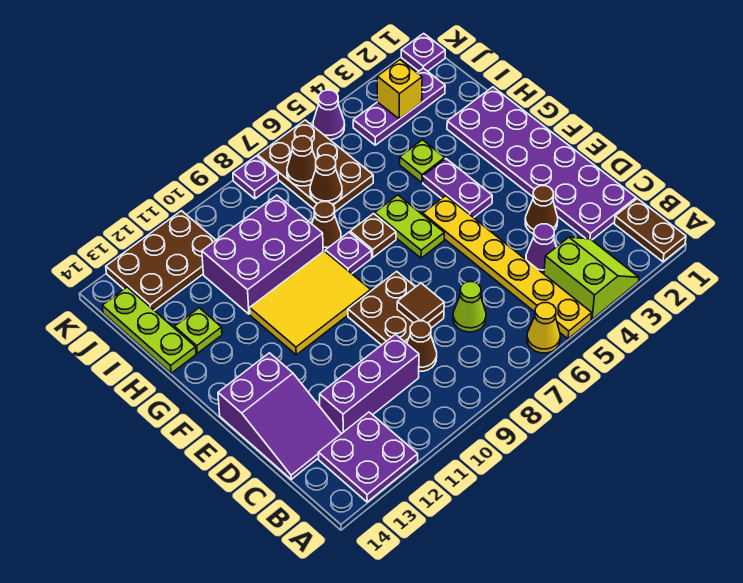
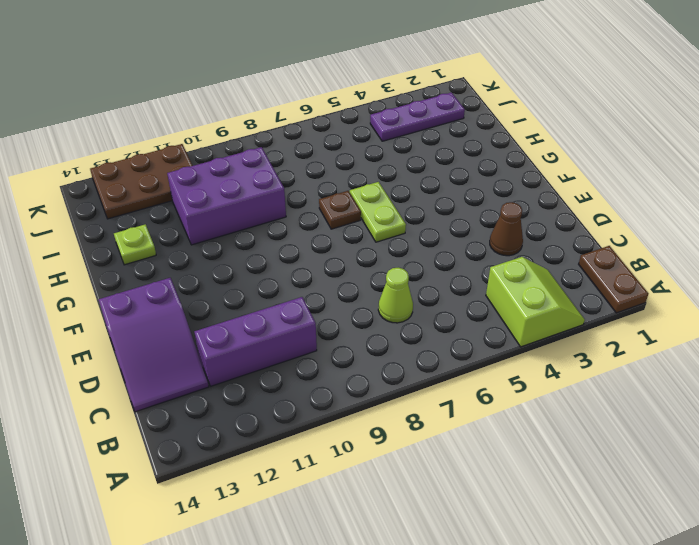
none -> yellow 1x6 plate [423,196,592,339]
none -> yellow 1x1 cone [527,303,560,353]
none -> purple 2x2 plate [318,412,418,502]
none -> purple 2x6 plate [447,87,636,240]

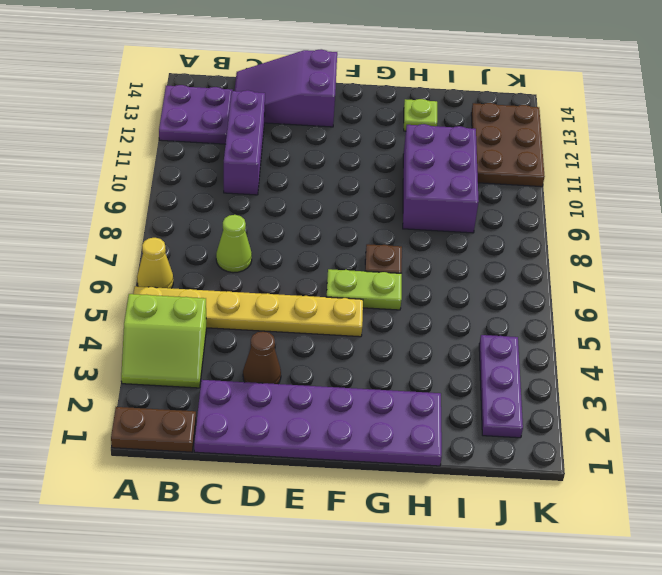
none -> purple 1x1 cone [526,224,556,274]
none -> brown 1x1 cone [407,321,437,371]
none -> brown 2x2 plate [348,271,444,345]
none -> purple 1x2 plate [423,159,492,218]

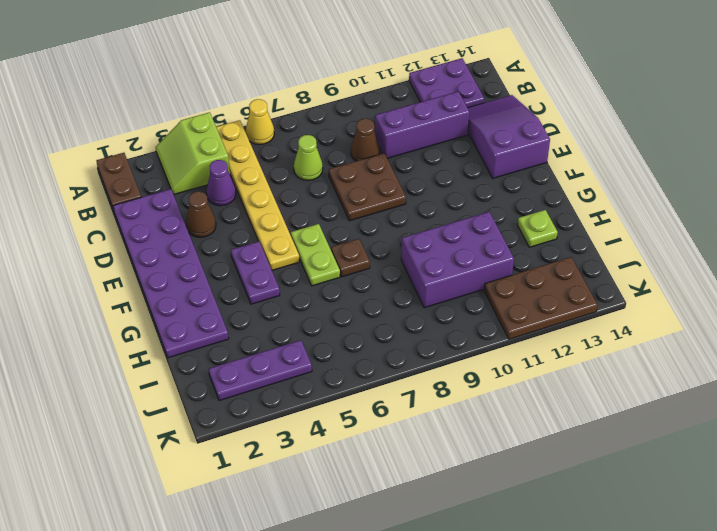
none -> yellow 2x3 tile [250,251,371,355]
none -> purple 1x1 plate [325,232,372,274]
none -> lime 1x1 plate [400,140,445,183]
none -> brown 1x1 cone [312,202,341,251]

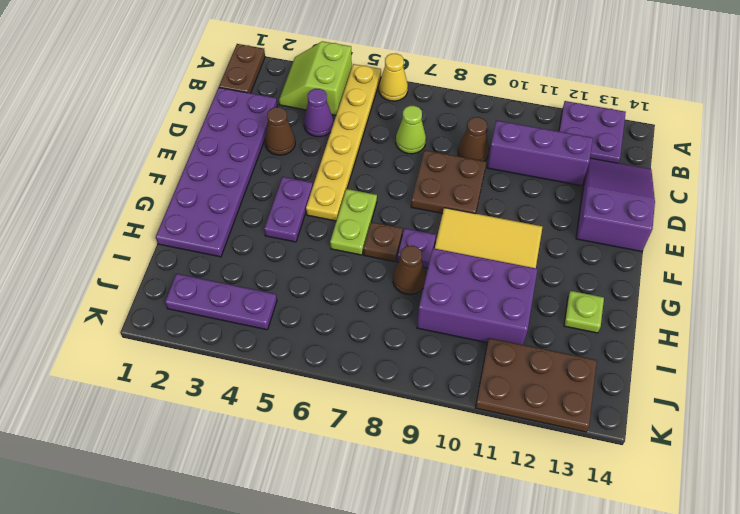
none -> lime 1x1 plate [400,140,445,183]
none -> lime 1x3 plate [102,287,196,373]
none -> brown 2x3 plate [258,120,373,212]
none -> purple 1x1 plate [401,33,445,71]

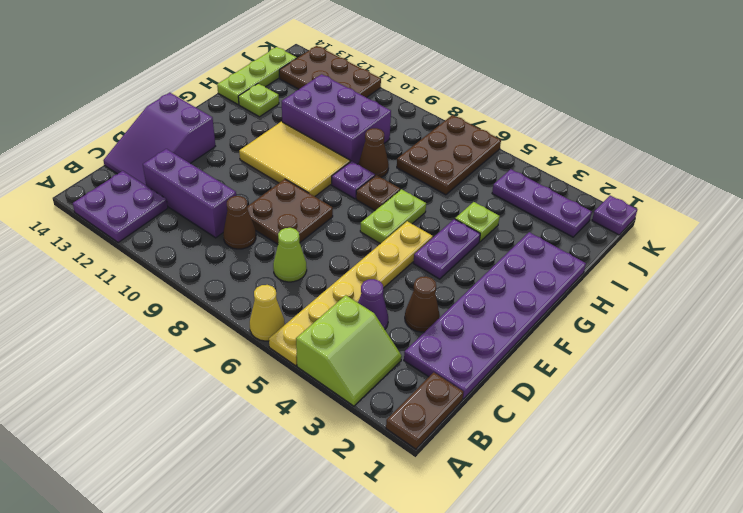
none -> purple 1x1 cone [313,90,345,140]
none -> purple 1x1 plate [233,156,278,199]
none -> brown 1x1 tile [397,283,444,323]
none -> brown 1x1 cone [310,155,342,204]

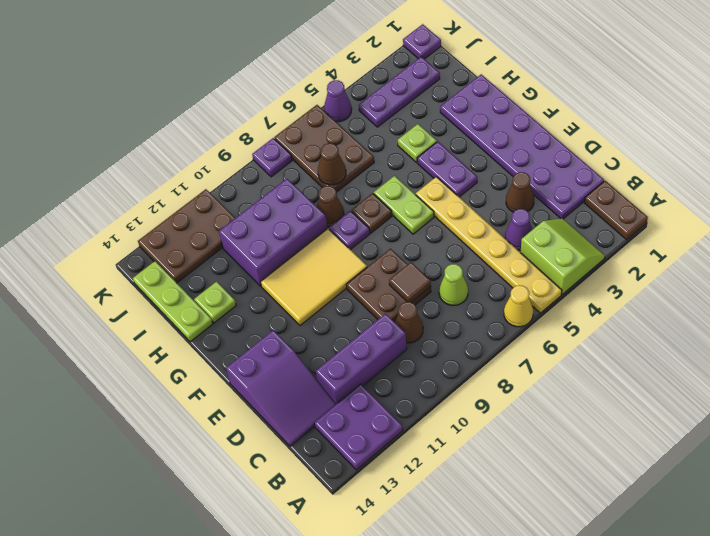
none -> yellow 1x1 brick [377,60,422,119]
none -> brown 1x1 cone [287,136,316,186]

